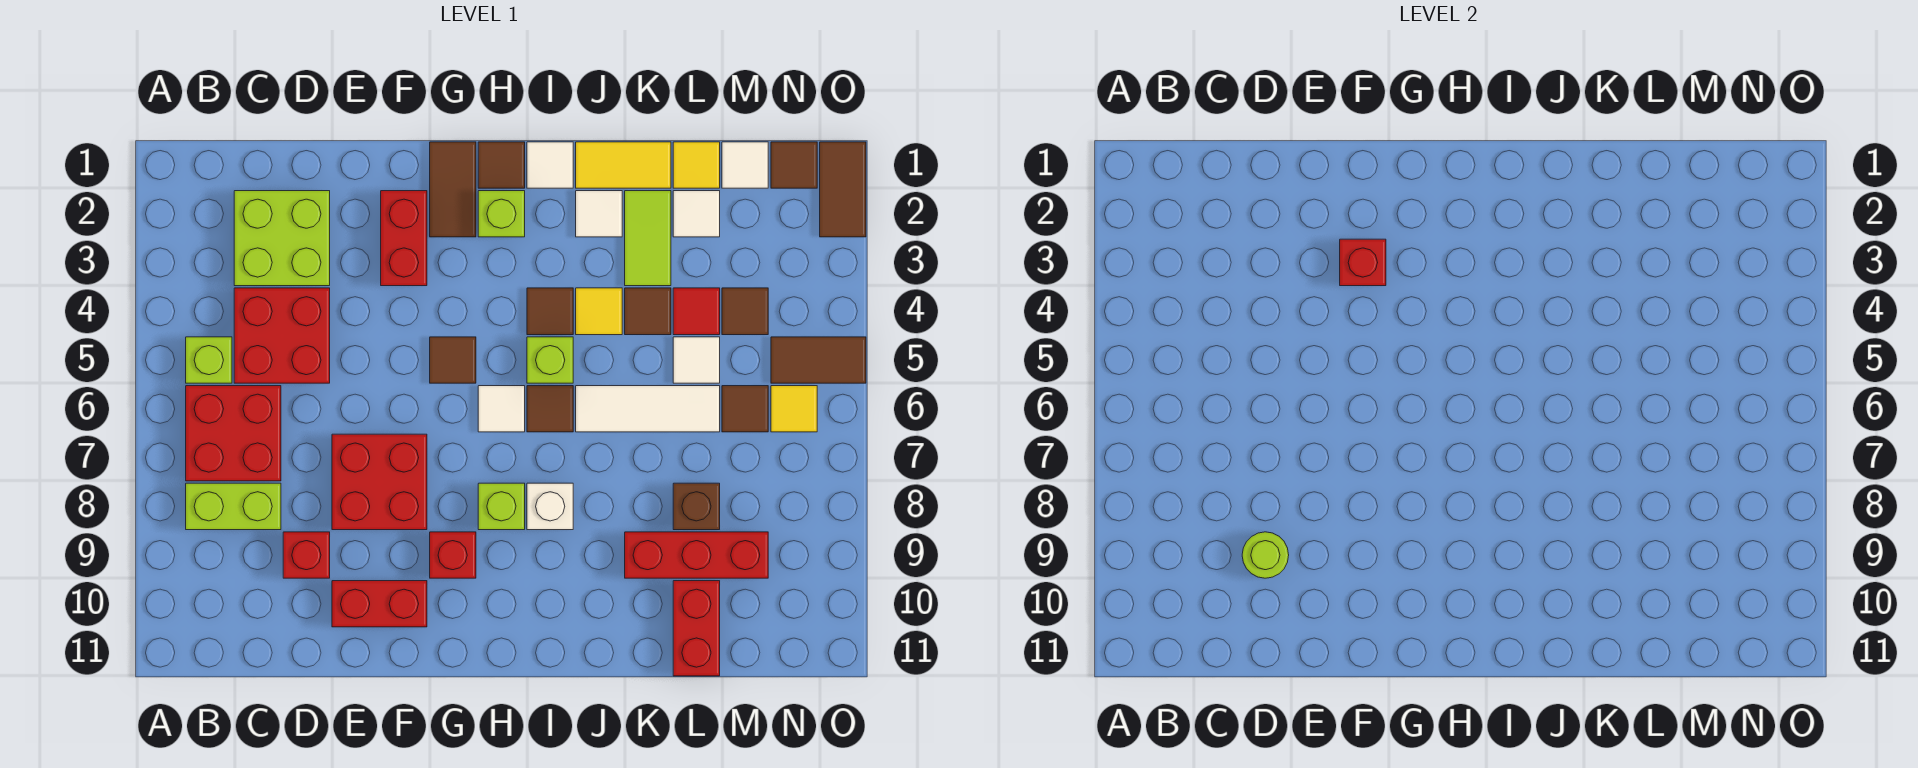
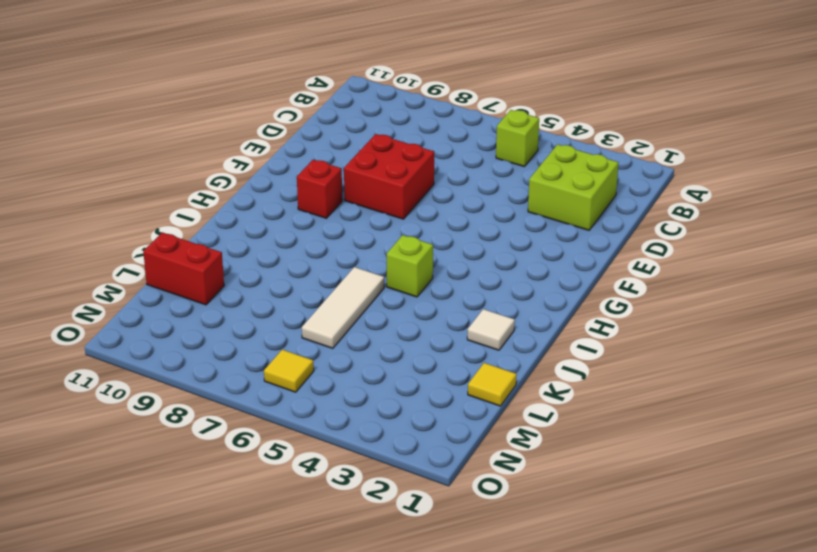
none -> red 2x2 brick [186,386,281,481]
none -> lime 1x2 brick [186,483,281,530]
none -> red 2x2 brick [234,288,330,383]
none -> red 1x1 brick [283,532,330,578]

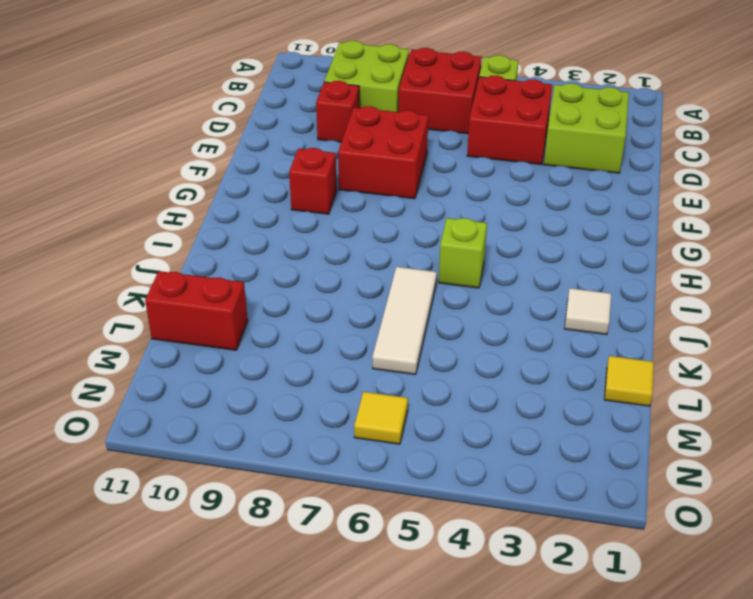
lime 2x2 brick [324,41,409,112] -> lime 1x2 brick [186,483,281,530]
none -> red 1x2 brick [332,581,427,627]
none -> red 1x2 brick [381,191,427,286]
none -> brown 1x2 tile [430,142,476,237]
none -> brown 1x1 tile [430,337,476,383]

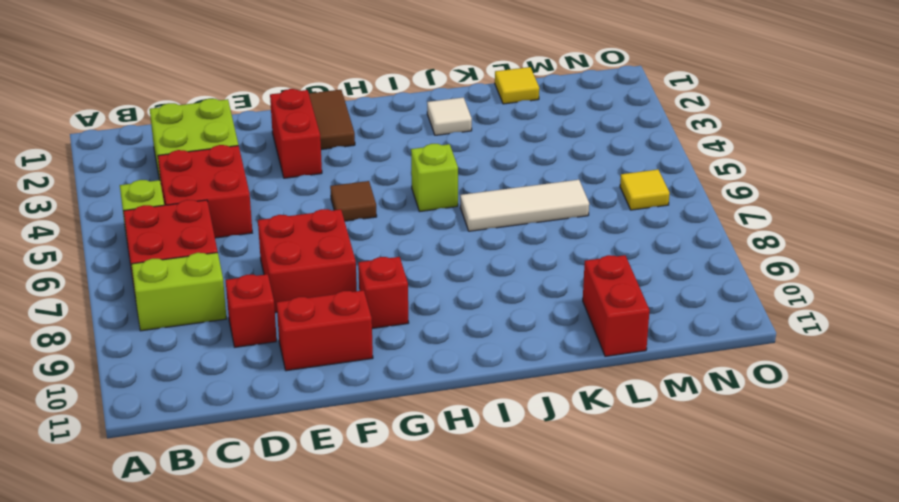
none -> brown 1x1 tile [478,142,525,188]
none -> lime 1x1 brick [478,191,525,237]
none -> white 1x1 tile [478,386,525,432]
none -> lime 1x1 brick [478,483,525,530]

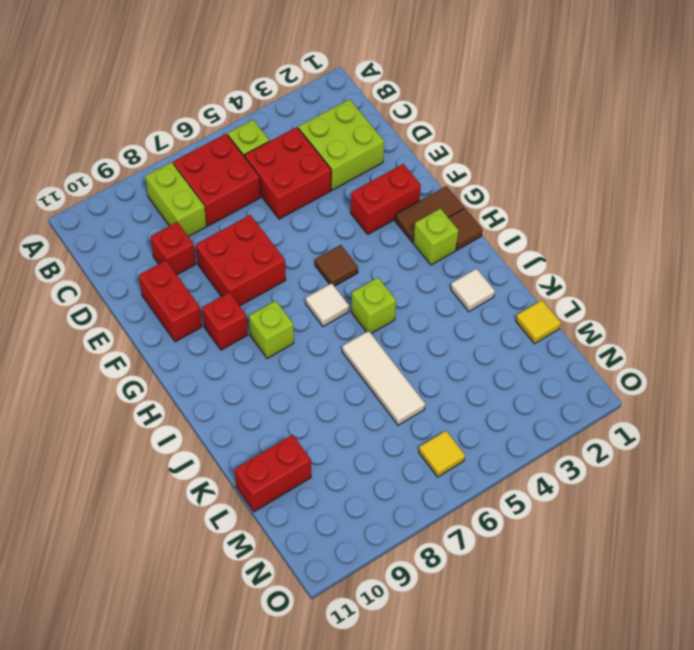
none -> white 1x1 tile [527,142,573,188]
none -> brown 1x1 tile [527,288,573,335]
none -> brown 1x1 tile [527,386,573,432]
none -> white 1x1 brick [527,483,573,530]

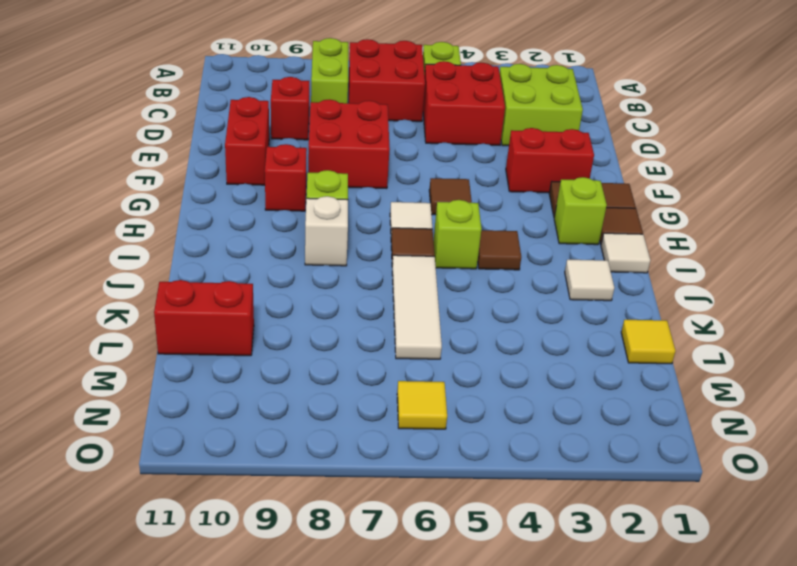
none -> yellow 1x2 tile [576,142,671,188]
none -> yellow 1x1 tile [576,288,622,335]
none -> lime 1x2 tile [625,191,671,286]
none -> brown 1x1 tile [625,288,671,335]

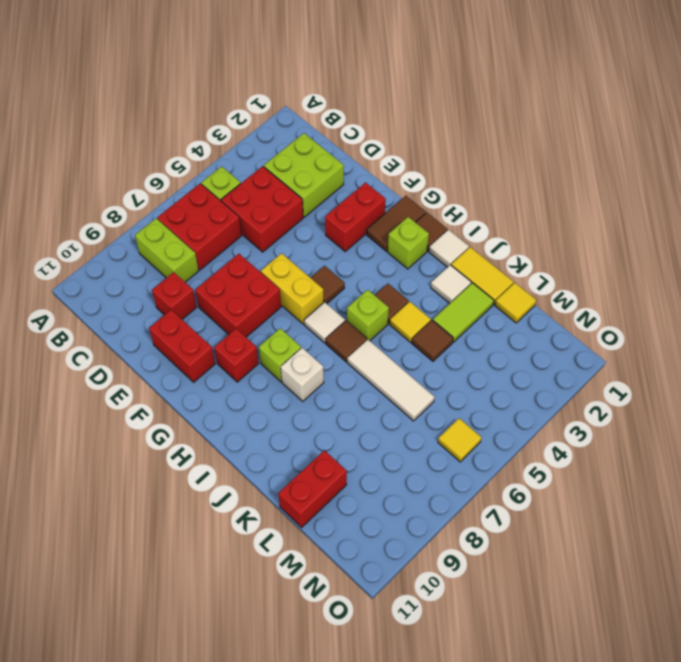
yellow 1x2 brick [261,253,324,324] -> none
none -> red 1x3 brick [625,532,768,578]
none -> white 1x1 tile [673,191,720,237]
none -> red 1x1 tile [673,288,720,335]
none -> white 1x1 tile [673,337,720,383]

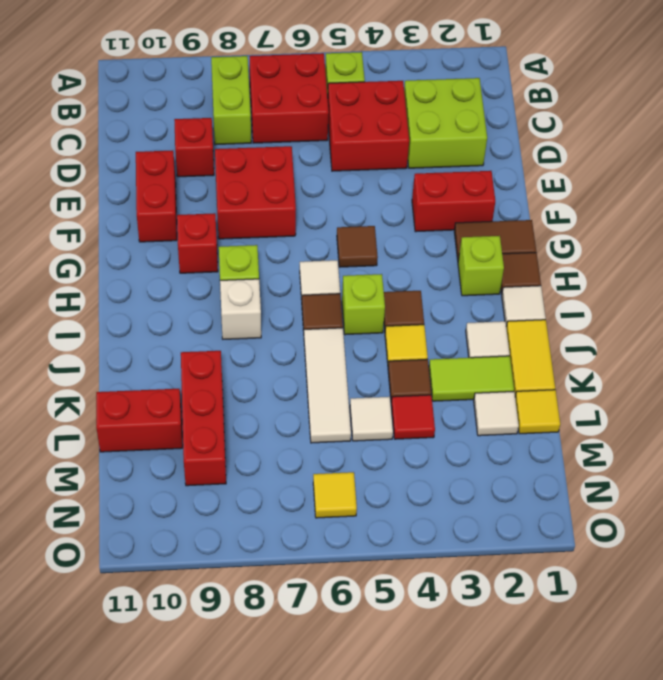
none -> brown 1x1 brick [673,483,720,530]
none -> white 1x1 tile [722,142,768,188]
none -> brown 1x1 tile [722,288,768,335]
none -> brown 1x1 tile [722,386,768,432]

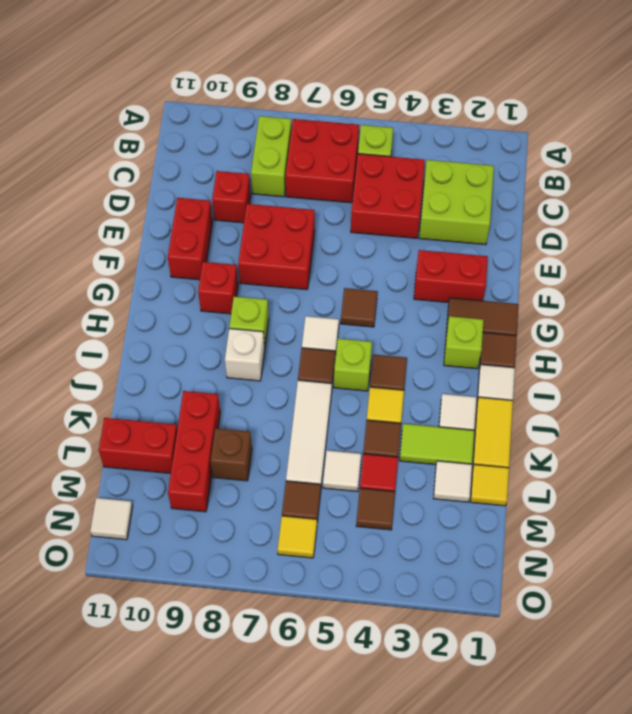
white 1x1 tile [90,498,132,540] -> white 1x1 tile moved to [722,142,768,188]
none -> brown 1x1 tile [771,142,817,188]
none -> brown 1x2 tile [771,337,866,383]
none -> brown 1x2 tile [820,142,866,237]
none -> lime 1x1 round brick [1242,532,1289,578]

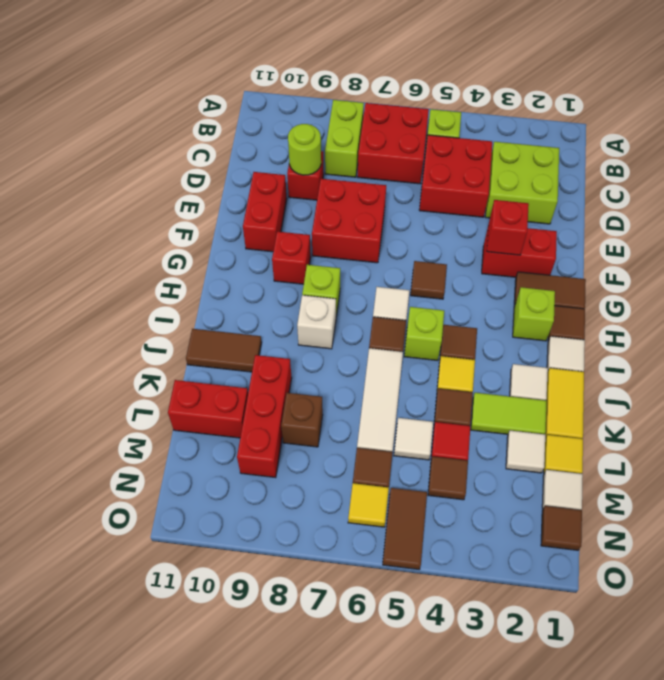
brown 1x2 tile [186,329,262,372] -> brown 1x2 tile moved to [820,142,866,237]

